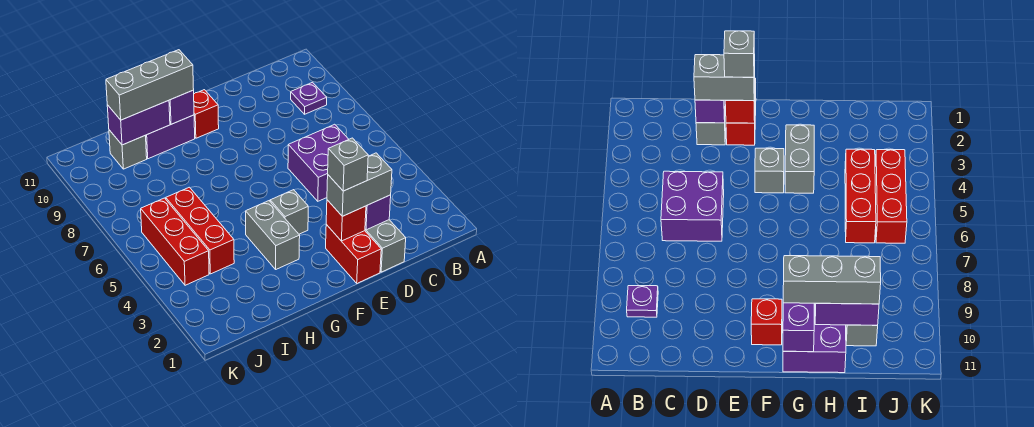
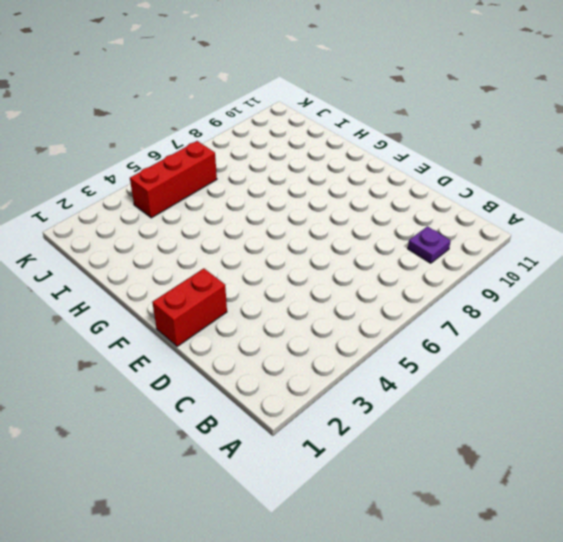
none -> purple 2x2 brick [288,124,349,201]
none -> grey 1x2 brick [365,220,406,272]
none -> grey 1x1 brick [270,190,308,234]

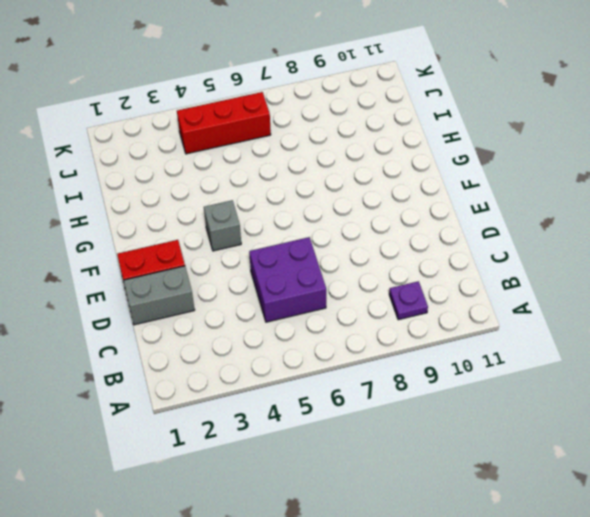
none -> red 1x1 brick [194,90,219,138]
none -> grey 1x2 brick [246,201,300,269]
none -> purple 2x2 brick [146,115,195,159]

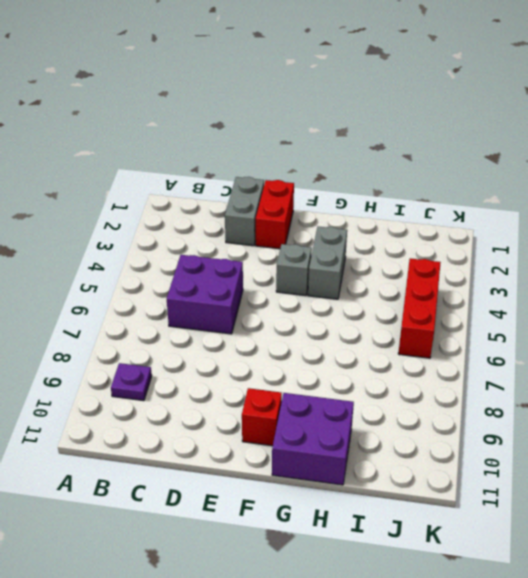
none -> red 1x3 brick [166,187,234,274]
none -> grey 1x1 brick [109,130,147,169]
none -> purple 1x1 brick [365,195,391,230]

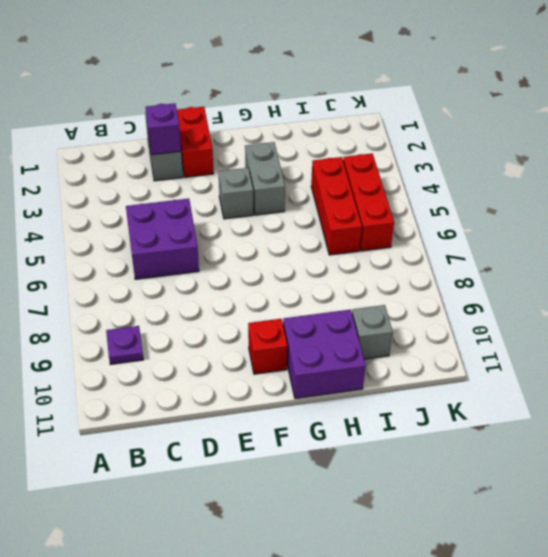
none -> red 1x1 brick [326,200,366,241]
none -> purple 1x2 brick [169,90,194,124]
none -> purple 1x2 brick [107,100,170,145]

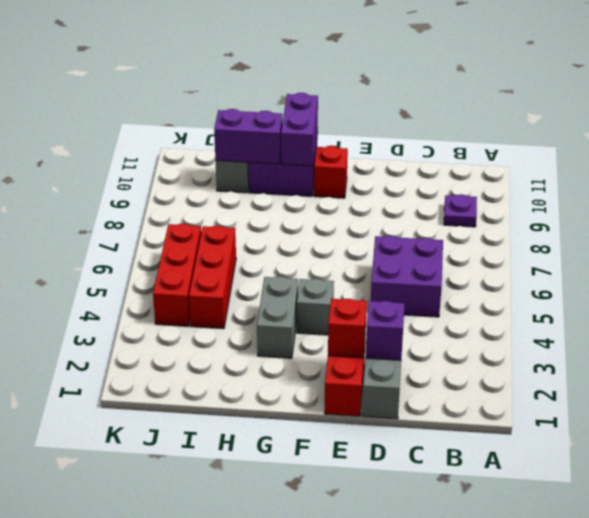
none -> grey 1x2 brick [327,153,392,216]
none -> grey 1x3 brick [106,50,194,120]
none -> grey 1x1 brick [328,138,368,191]

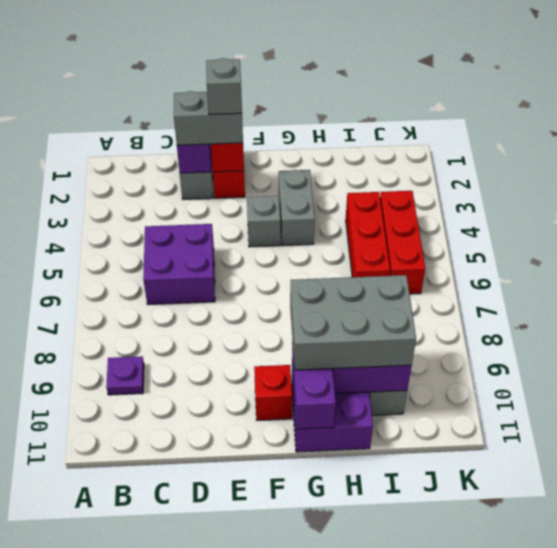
grey 2x3 brick [290,275,416,370] -> grey 1x3 brick [106,50,194,120]

